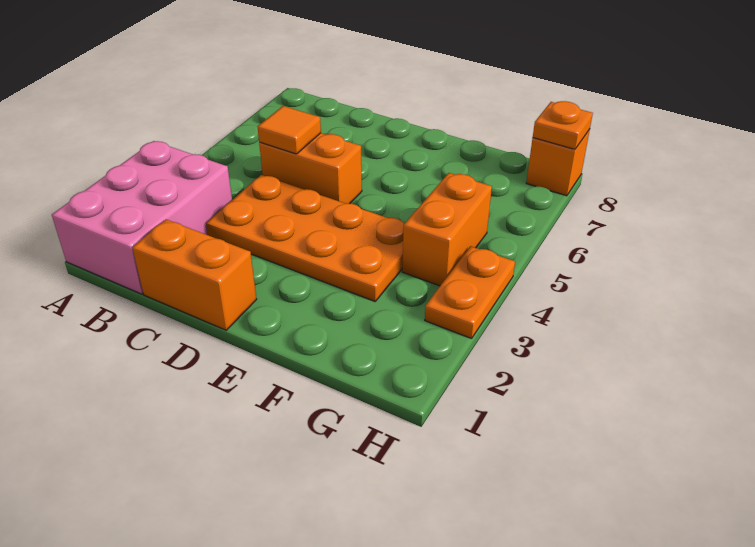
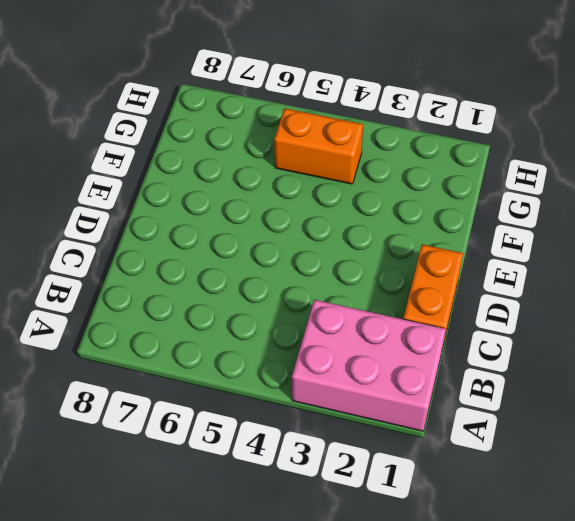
none -> orange 2x4 plate [206,175,404,301]
none -> orange 1x2 brick [259,133,362,204]

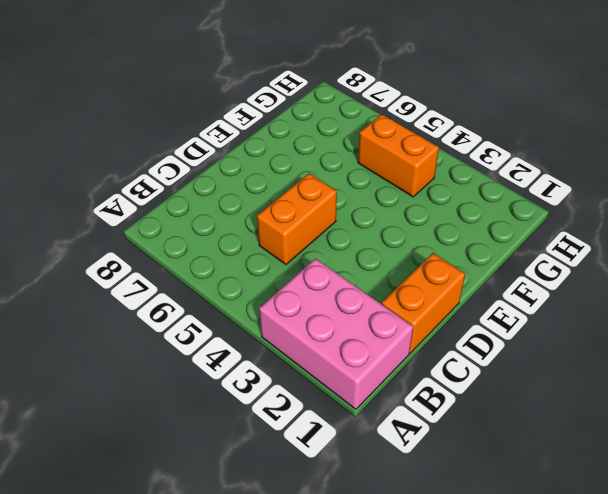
none -> orange 2x4 plate [206,175,404,301]
none -> orange 1x2 plate [425,246,515,339]

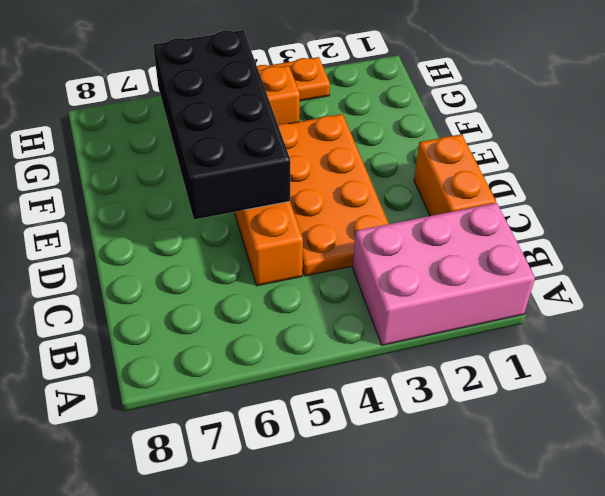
black 2x4 brick [153,30,290,220] -> none
none -> orange 1x1 brick [526,129,590,196]
none -> orange 1x1 tile [258,106,321,154]

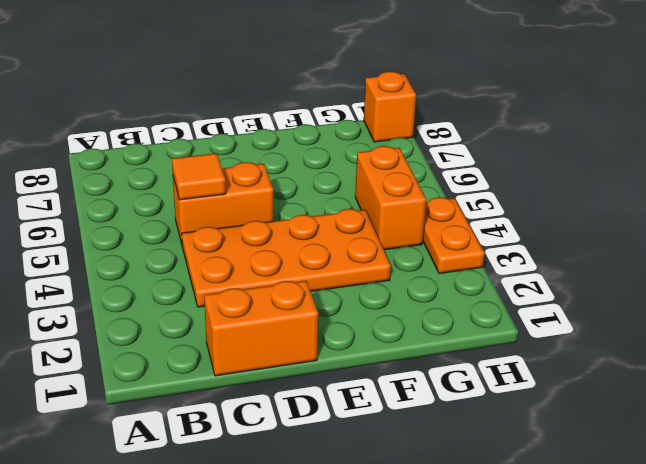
none -> pink 2x3 brick [52,141,232,294]
none -> orange 1x1 plate [533,101,593,149]

